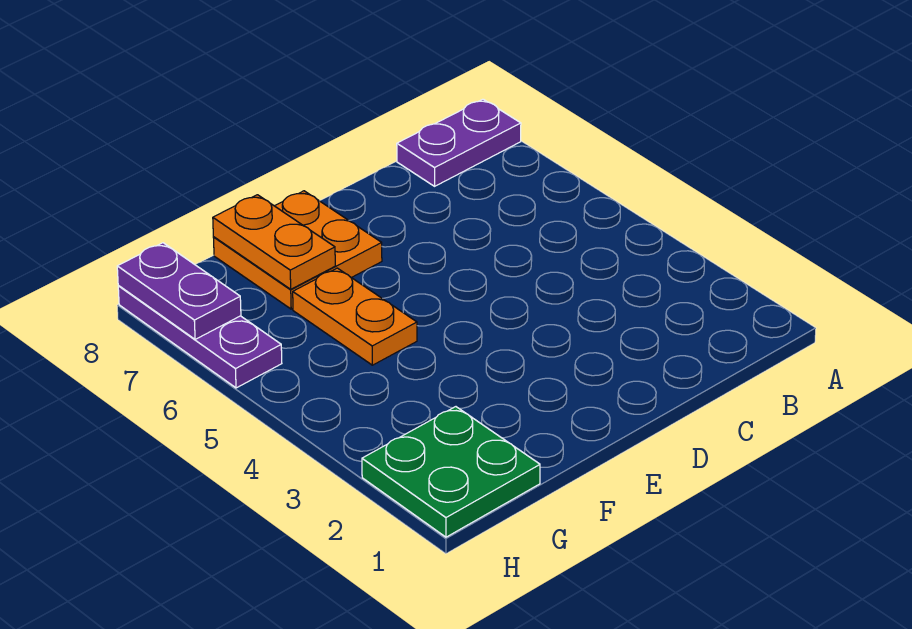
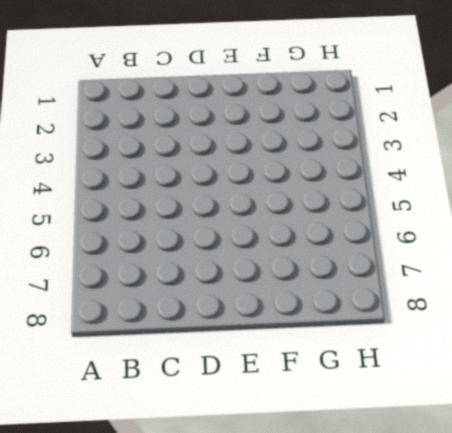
none -> purple 1x2 plate [397,99,521,186]
none -> orange 2x2 plate [213,191,382,309]

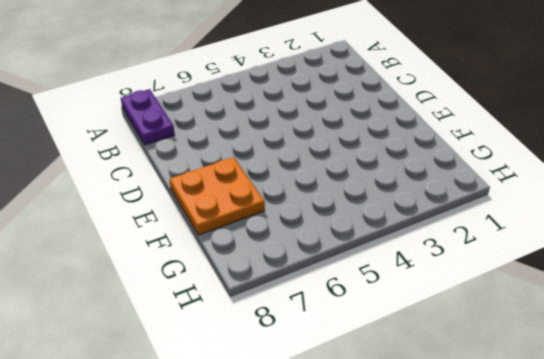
none -> orange 1x2 plate [293,268,417,365]
none -> green 2x2 plate [362,407,540,537]

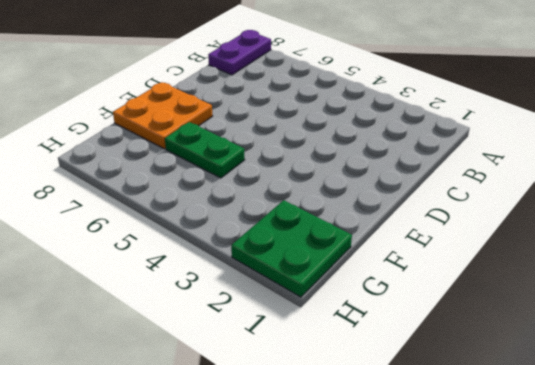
green 1x2 plate [165,122,245,178] -> orange 1x2 plate [293,268,417,365]
none -> purple 1x3 plate [118,286,282,388]
none -> orange 1x2 plate [213,195,335,289]

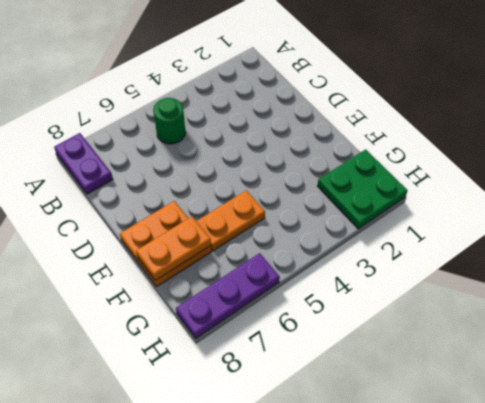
green 1x1 round brick [153,98,186,144] -> none
none -> purple 1x2 plate [117,243,241,339]

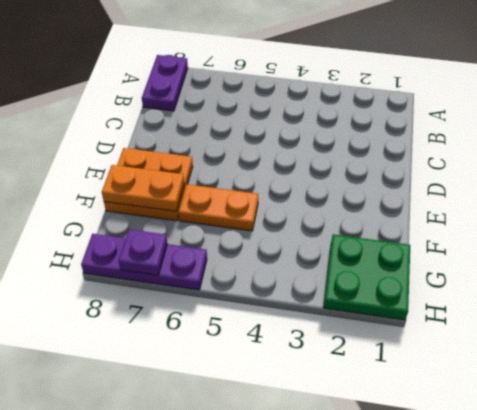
purple 1x1 plate [119,230,167,275] -> purple 1x2 plate [117,243,241,339]

